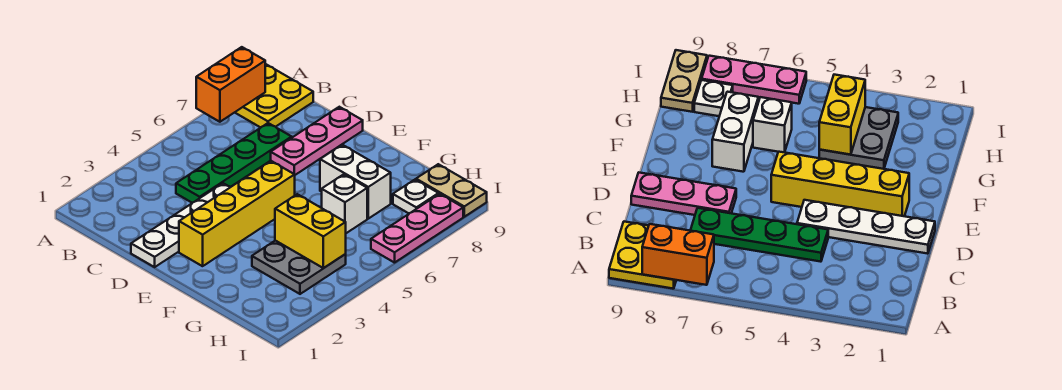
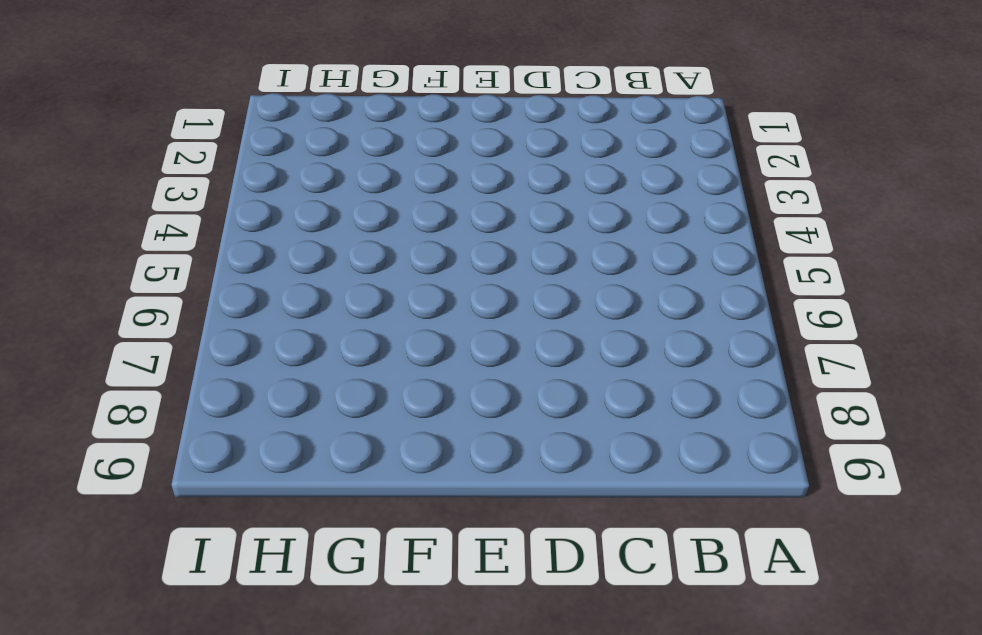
none -> yellow 2x2 plate [235,64,313,128]
none -> green 1x4 plate [176,123,292,203]
none -> white 1x4 plate [131,183,230,267]

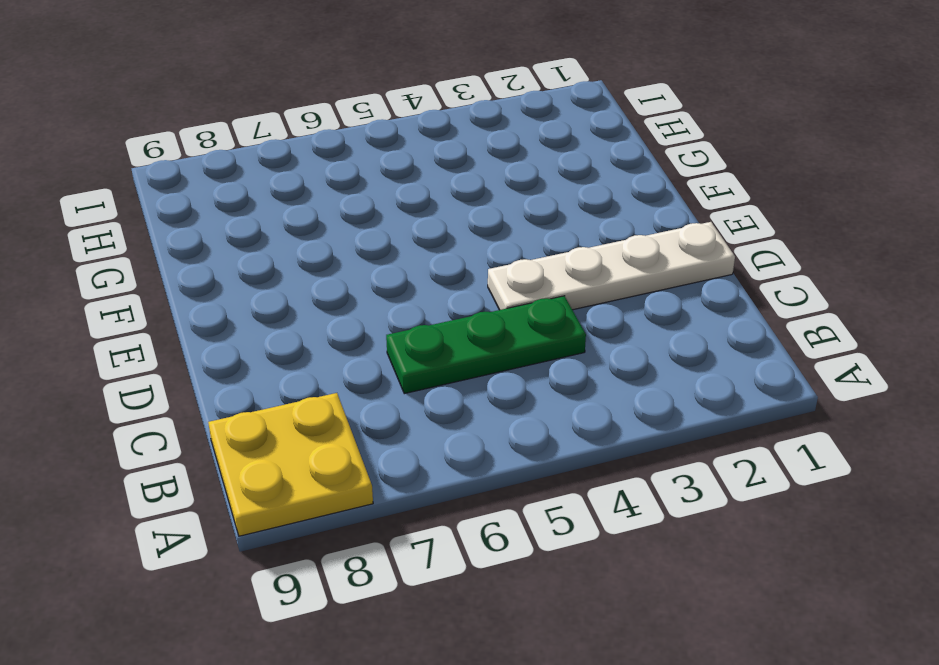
green 1x3 plate [386,296,586,394] -> green 1x4 plate [176,123,292,203]
none -> pink 1x3 plate [271,107,363,175]
none -> yellow 1x4 brick [179,161,295,266]
none -> white 1x2 brick [320,145,391,219]

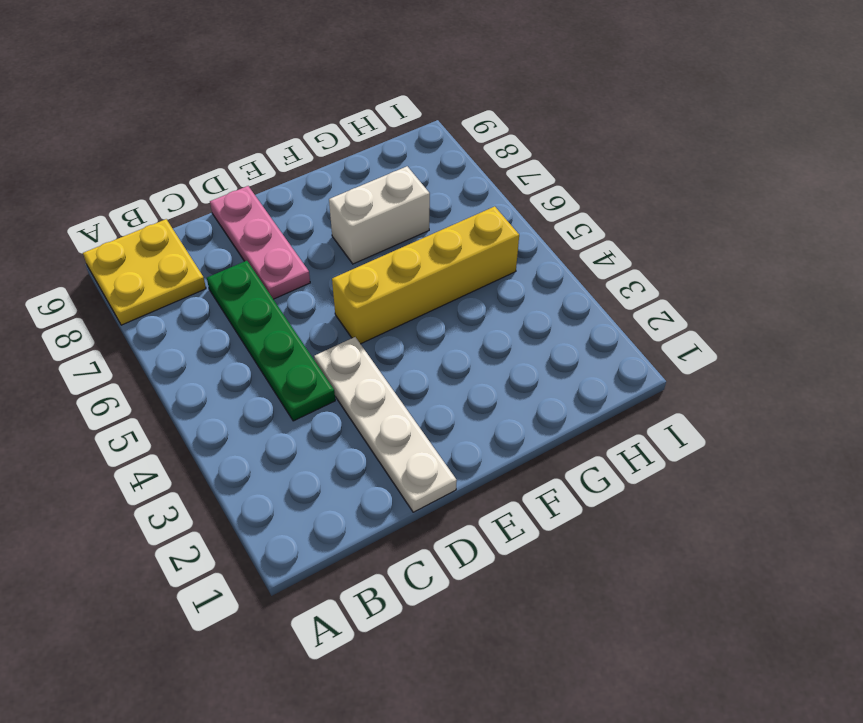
yellow 1x4 brick [332,206,519,344] -> yellow 1x4 brick turned to [179,161,295,266]
none -> grey 2x2 plate [252,241,346,294]
none -> white 1x1 brick [322,174,367,233]
none -> white 1x1 plate [393,180,439,213]

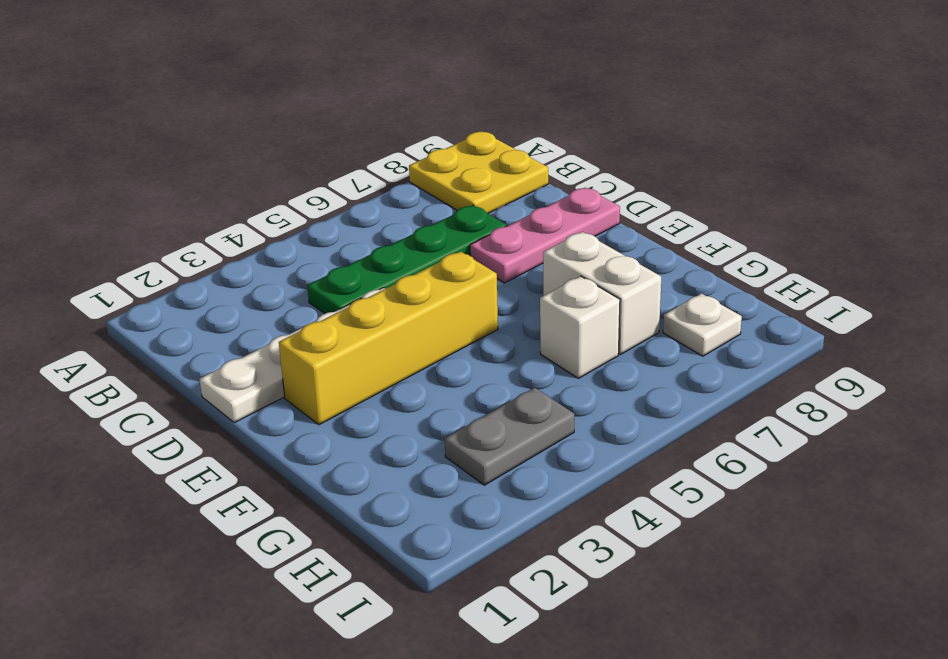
grey 1x2 plate [445,388,574,485] -> grey 2x2 plate [252,241,346,294]
none -> tan 1x2 plate [416,164,487,217]
none -> pink 1x3 plate [371,194,463,263]
none -> orange 1x2 brick [196,47,265,122]

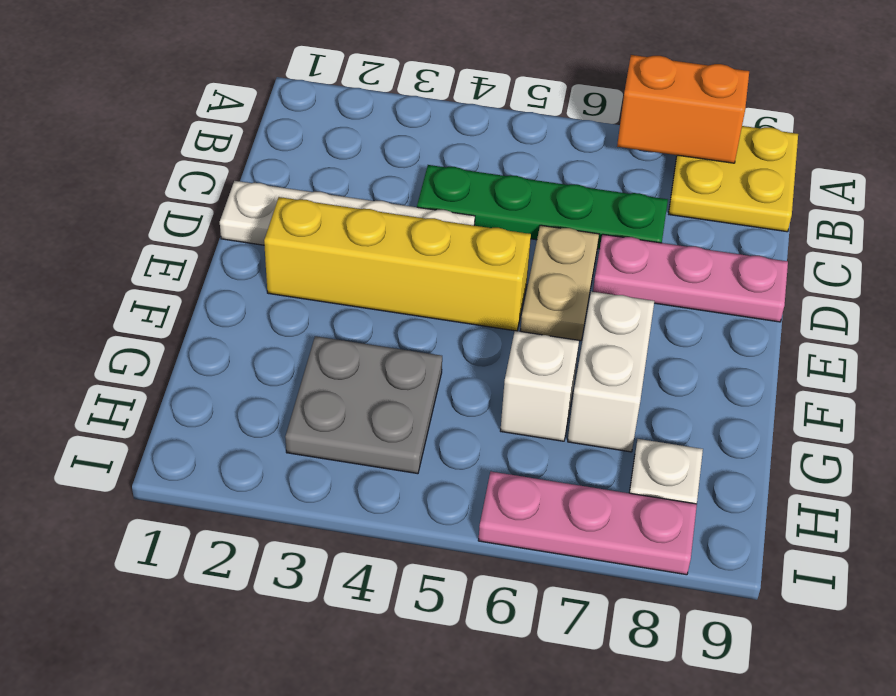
tan 1x2 plate [520,225,599,341] -> tan 1x2 plate moved to [416,164,487,217]
none -> yellow 1x2 brick [275,194,346,268]

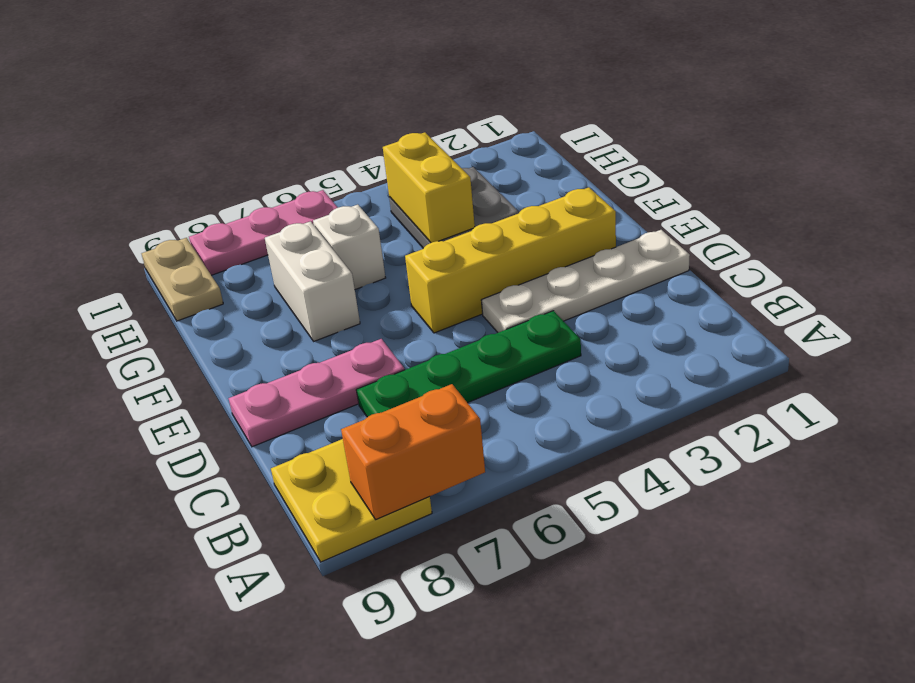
none -> white 1x1 plate [393,180,439,213]

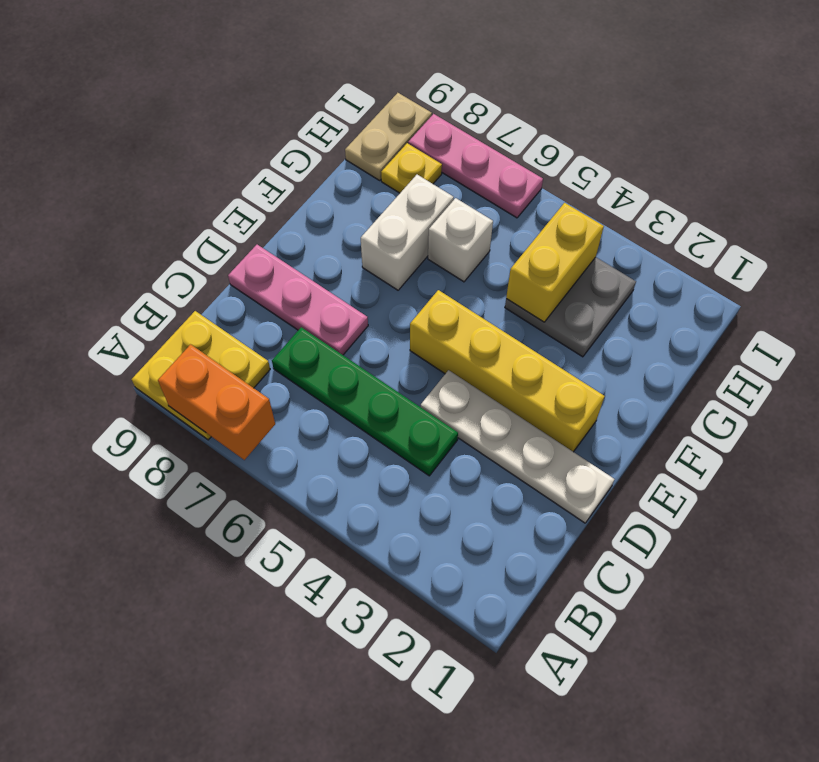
yellow 1x1 plate [381,143,442,193] -> white 1x1 plate [393,180,439,213]

